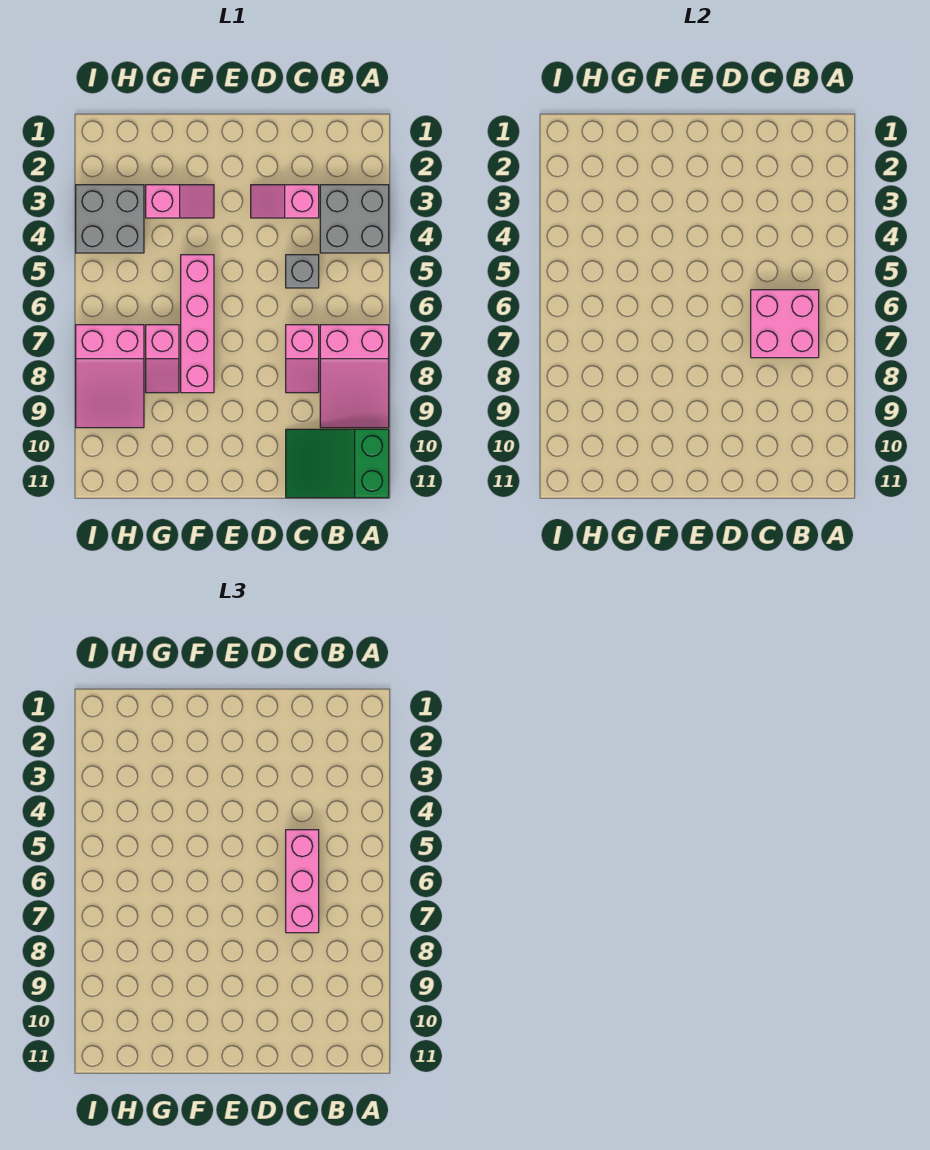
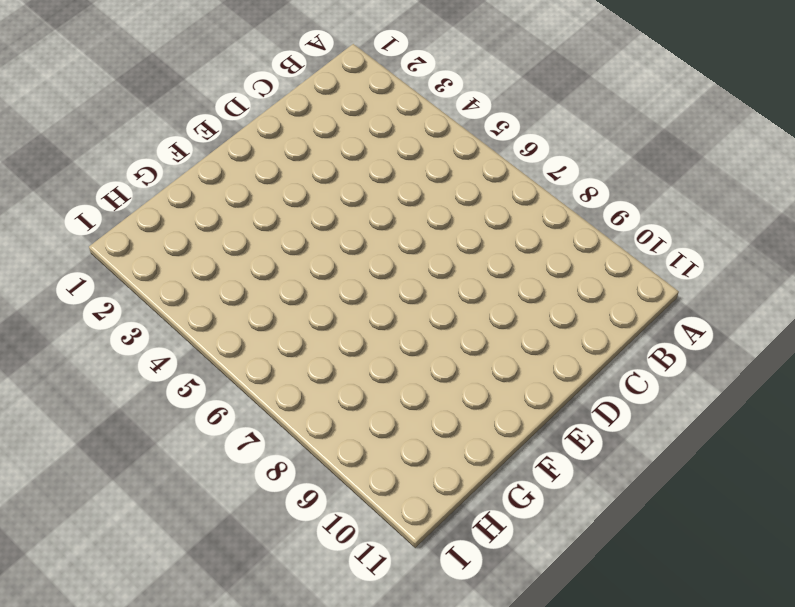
none -> grey 2x2 brick [320,185,389,253]
none -> pink 2x3 slope [320,325,389,428]
none -> green 2x3 slope [286,429,389,498]

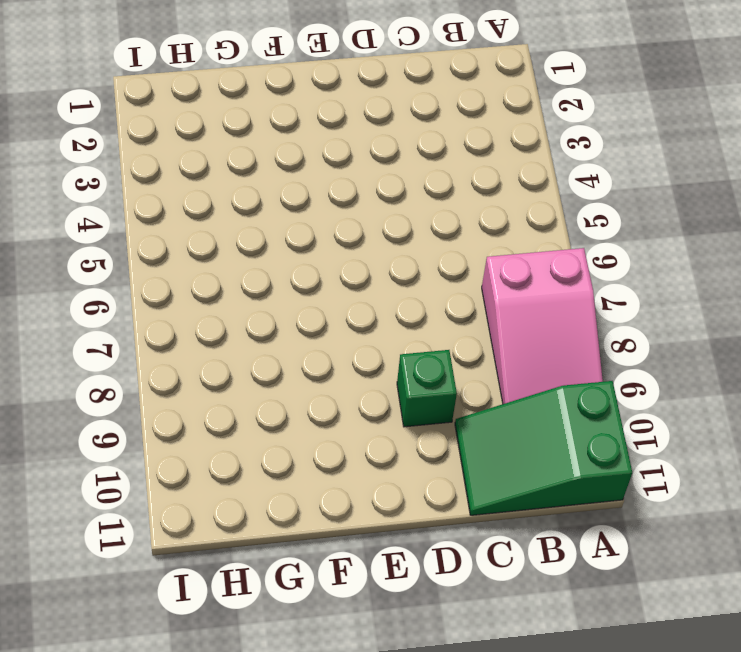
green 1x1 brick [397,350,457,427] -> none
none -> grey 2x2 brick [320,185,389,253]
none -> pink 1x2 slope [251,185,319,218]
none -> grey 1x1 brick [286,255,319,288]

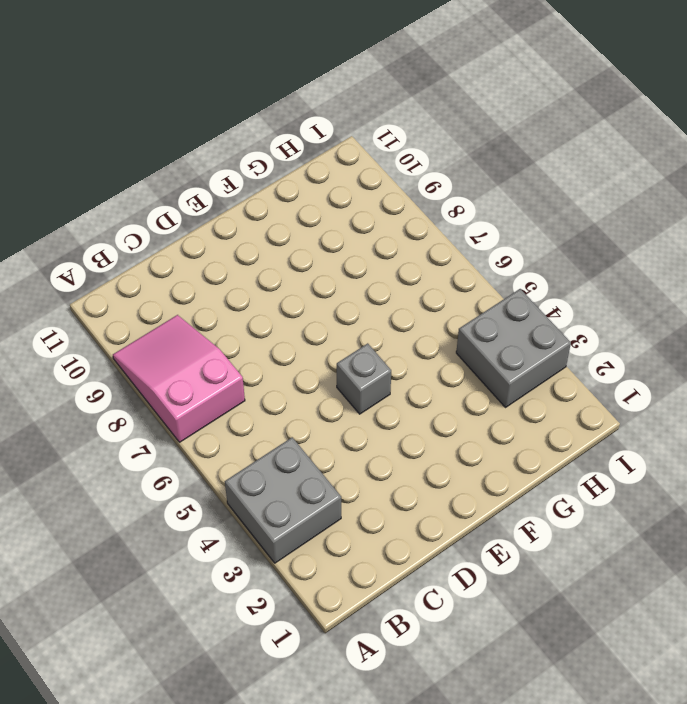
grey 1x1 brick [337,343,391,414] -> grey 1x1 brick moved to [286,255,319,288]
none -> green 2x3 slope [286,429,389,498]
none -> pink 1x2 slope [251,185,319,218]
none -> pink 1x2 slope [286,325,319,393]

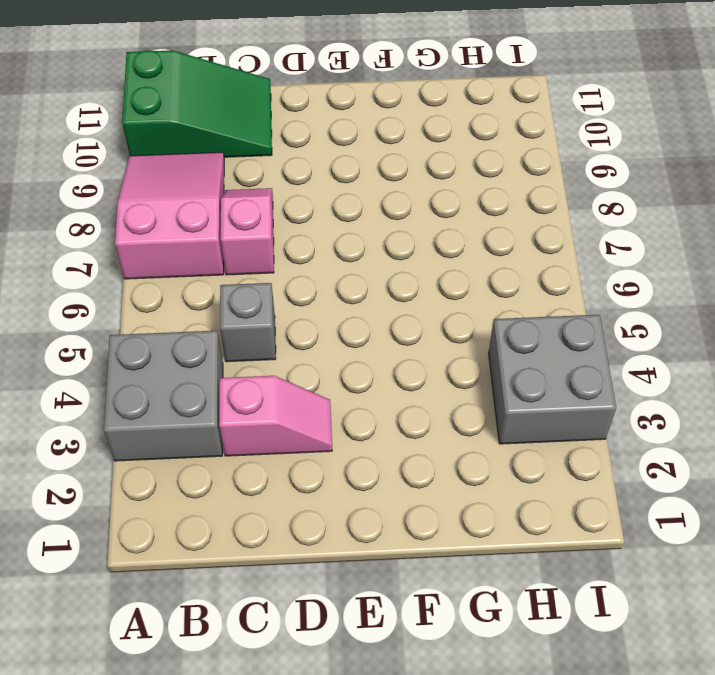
none -> pink 1x2 slope [146,185,214,218]
none -> pink 1x4 brick [181,255,214,393]
none -> pink 1x2 slope [146,325,179,393]

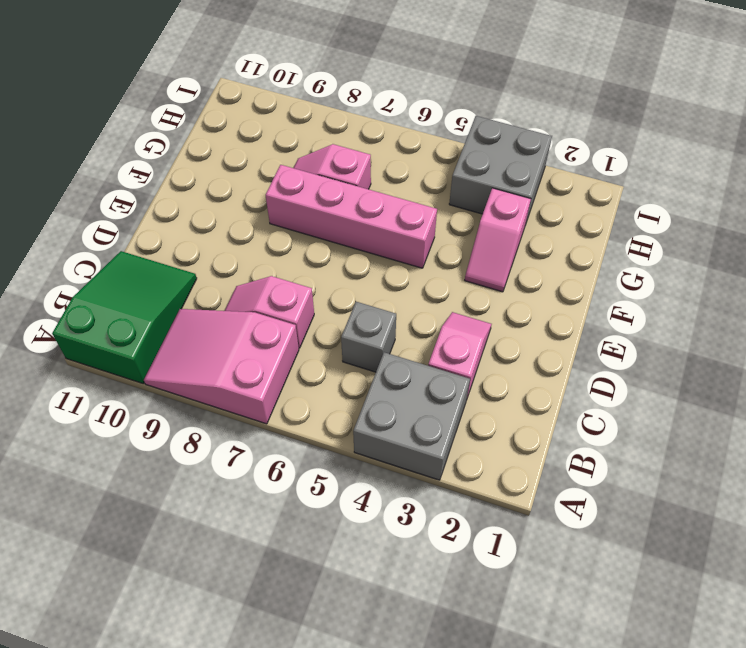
none -> pink 2x3 slope [76,325,144,428]
none -> pink 2x2 brick [751,290,819,358]
none -> pink 1x3 brick [286,830,319,933]

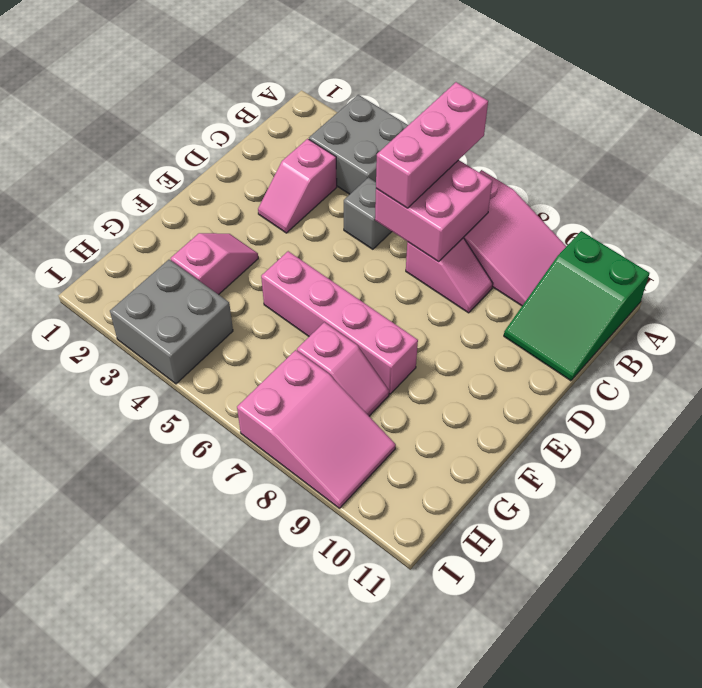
pink 1x3 brick [376,82,488,208] -> pink 1x3 brick turned to [286,830,319,933]

